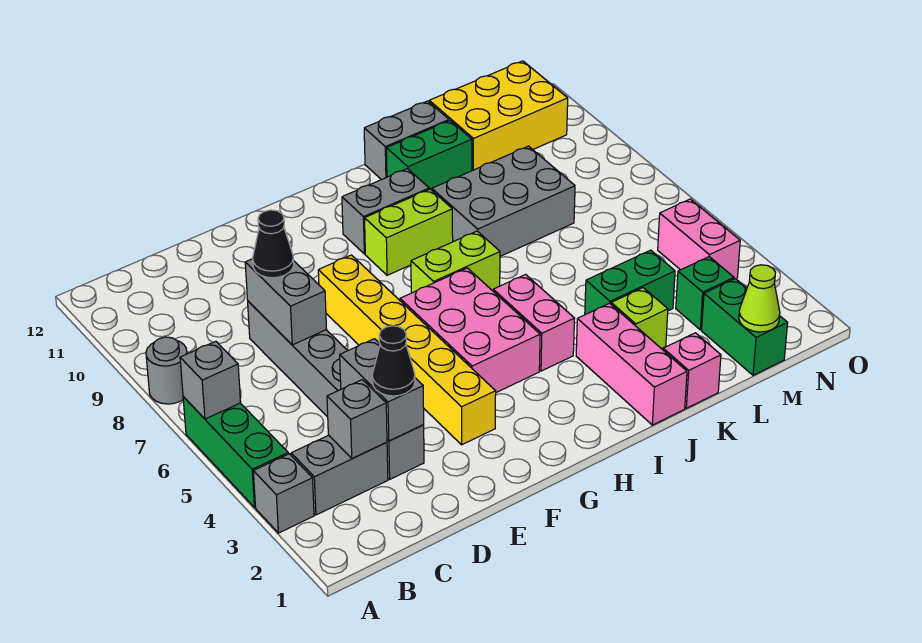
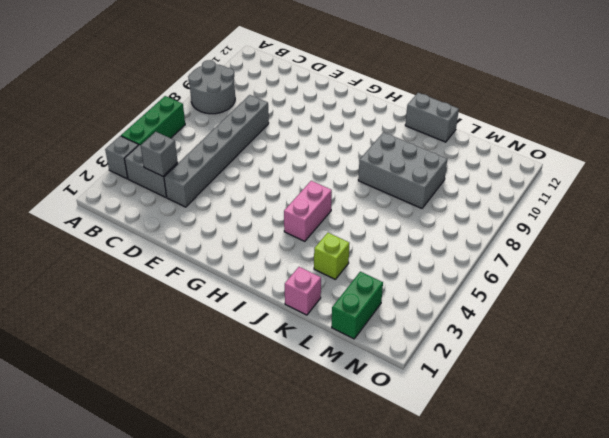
grey 2x2 round brick [188,60,235,114] -> grey 1x1 round brick [146,337,187,404]
none -> yellow 1x6 brick [318,255,496,445]
none -> pink 2x3 brick [400,268,540,392]
none -> lime 1x2 brick [411,231,500,293]

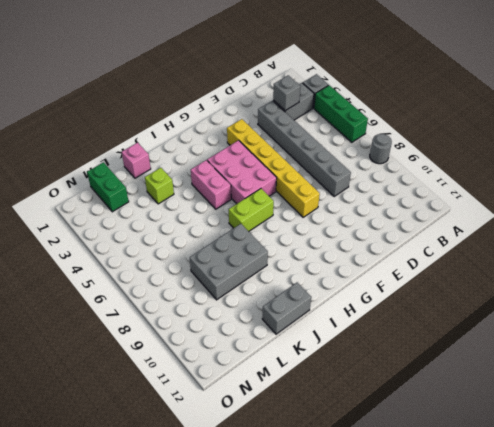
none -> lime 1x2 brick [365,189,453,275]
none -> grey 1x2 brick [342,169,429,254]
none -> pink 1x3 brick [576,303,687,425]

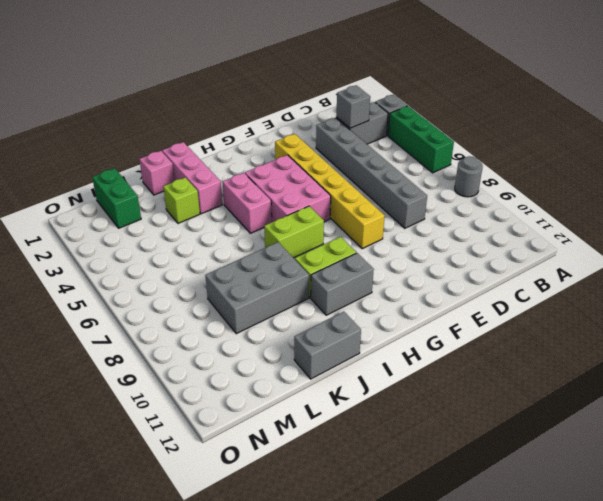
none -> green 1x2 brick [386,121,472,190]
none -> green 1x2 brick [585,250,675,315]
none -> yellow 2x3 brick [429,61,568,171]

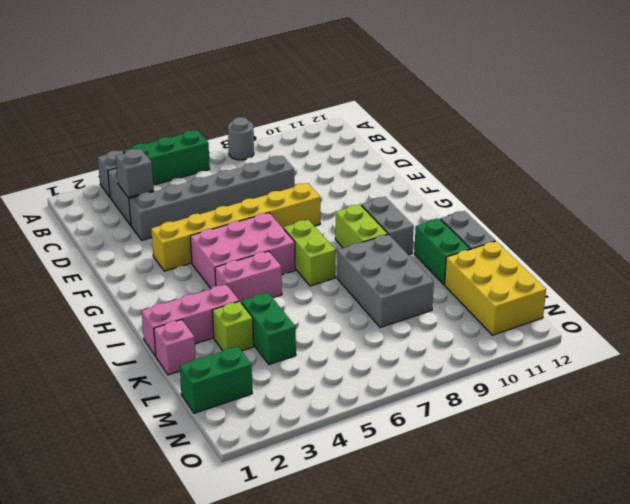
none -> green 1x1 brick [676,257,734,330]
none -> pink 1x2 brick [658,199,740,279]
none -> grey 1x1 brick [180,341,241,419]

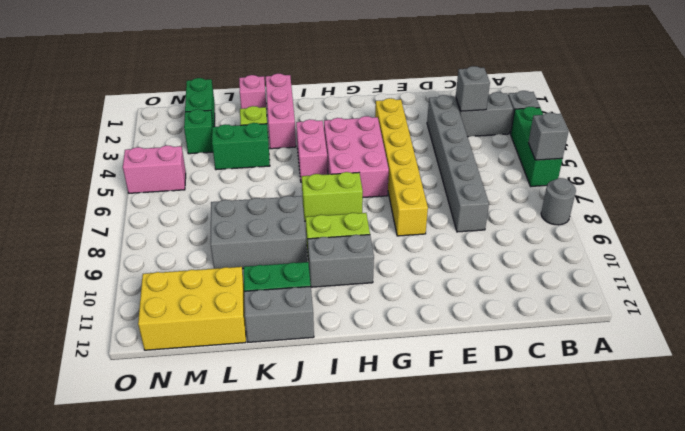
pink 1x2 brick [123,145,186,193] -> pink 1x2 brick turned to [658,199,740,279]
none -> grey 1x2 brick [340,339,424,441]
none -> grey 1x2 brick [245,259,327,345]
none -> lime 1x1 cone [739,265,780,332]

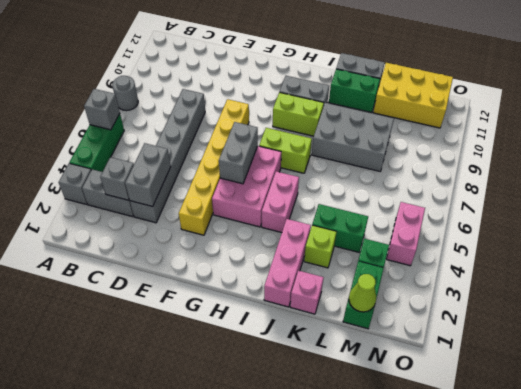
grey 1x2 brick [219,122,258,184] -> grey 1x2 brick moved to [245,259,327,345]
none -> black 1x1 cone [372,326,415,396]
none -> black 1x1 cone [253,210,294,278]

